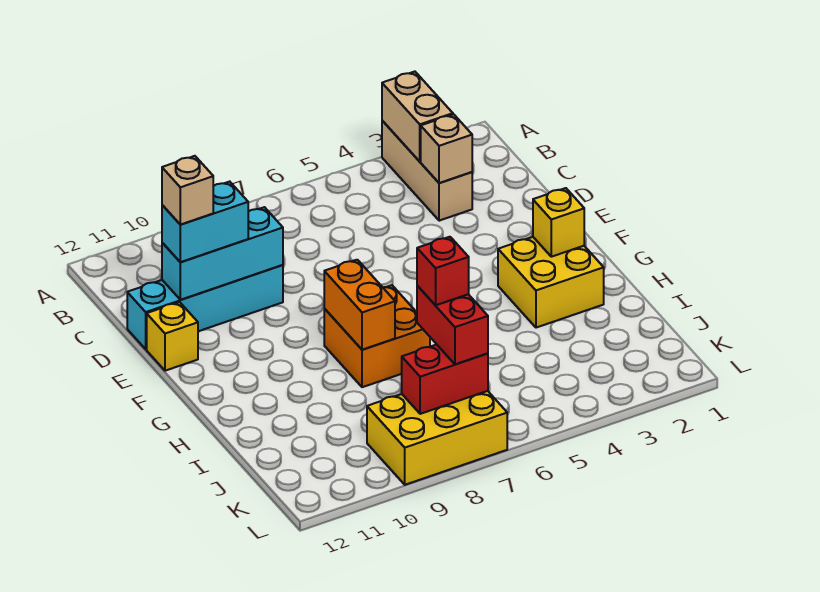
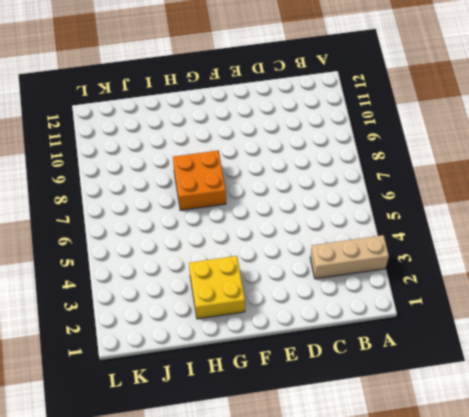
none -> cyan 1x4 brick [127,265,283,349]
none -> yellow 1x1 brick [147,302,198,371]
none -> yellow 2x3 brick [367,391,507,485]

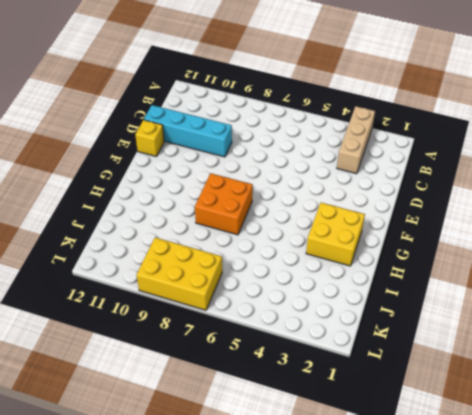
none -> tan 1x2 brick [382,72,453,161]
none -> tan 1x1 brick [421,114,472,183]
none -> cyan 1x3 brick [162,207,283,300]

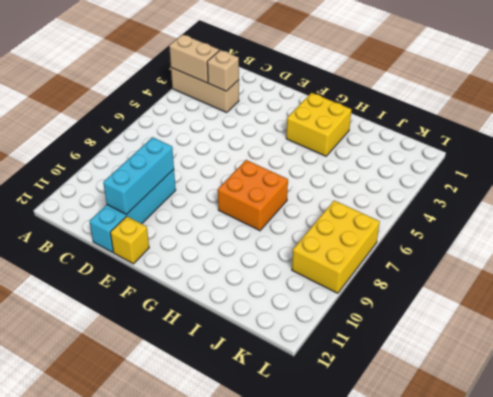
none -> yellow 1x1 brick [533,188,584,257]
none -> orange 1x2 brick [324,260,395,350]
none -> red 1x2 brick [402,344,488,414]

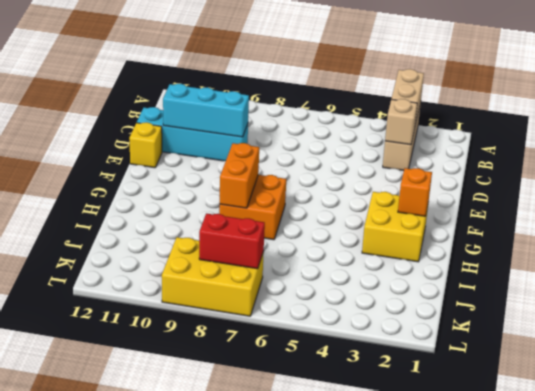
orange 1x1 brick [398,168,432,216] -> yellow 1x1 brick [533,188,584,257]
none -> cyan 1x2 brick [162,182,248,262]
none -> red 1x2 brick [417,286,488,364]
none -> tan 1x1 brick [162,156,213,225]

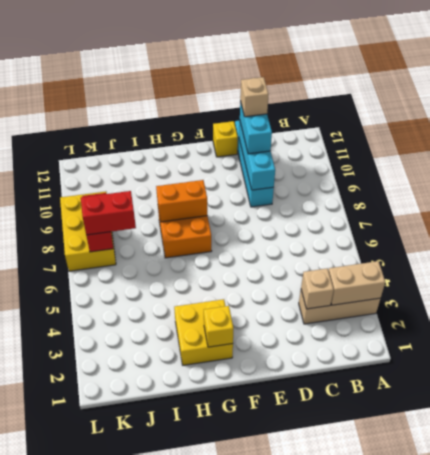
none -> red 1x1 brick [417,237,469,305]

